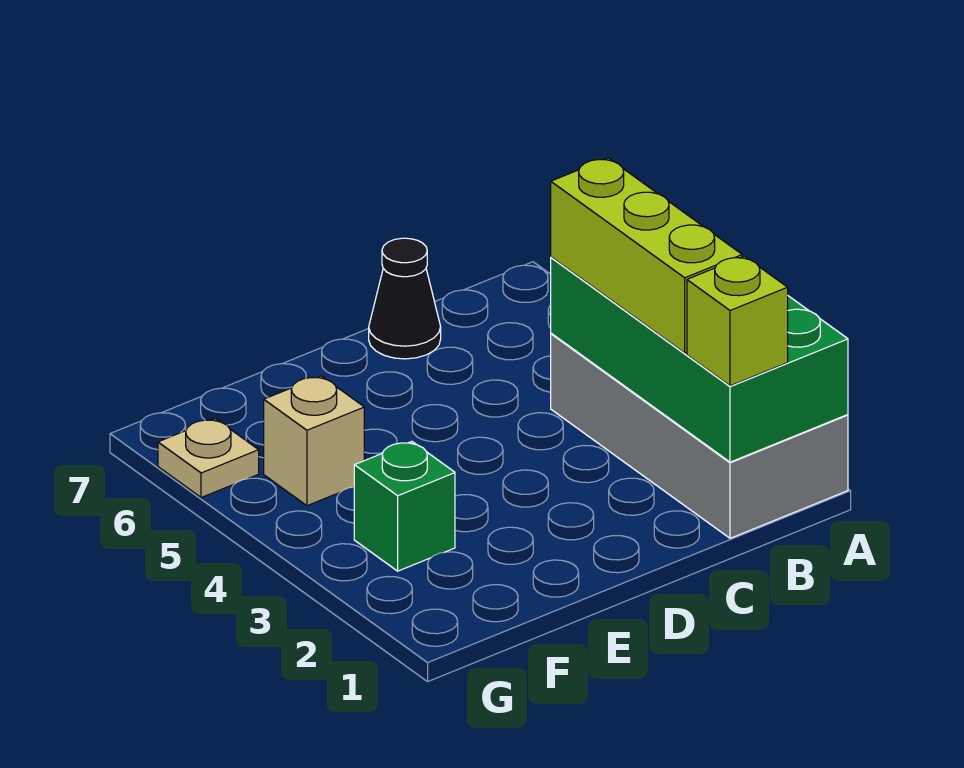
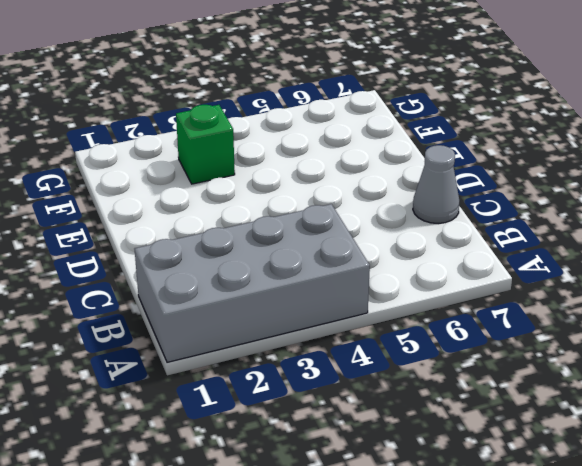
grey 1x1 cone [413,145,460,224] -> black 1x1 cone [369,238,441,359]
none -> tan 1x1 brick [264,376,364,506]
none -> tan 1x1 plate [158,419,259,498]

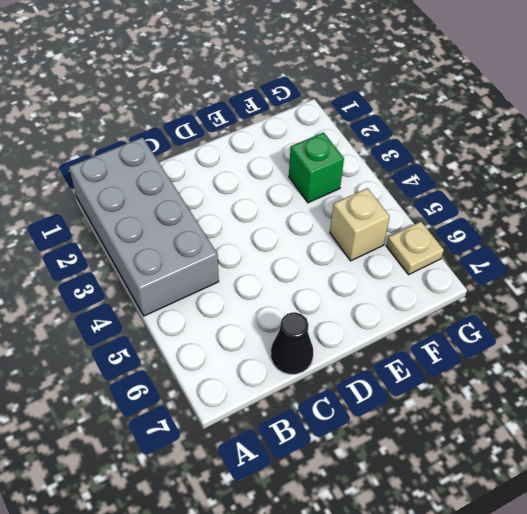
none -> green 2x4 brick [551,257,848,462]
none -> lime 1x1 brick [687,256,788,386]

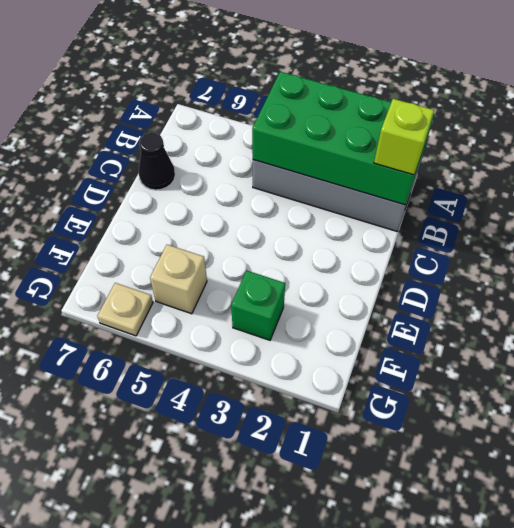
none -> lime 1x3 brick [551,158,742,353]

